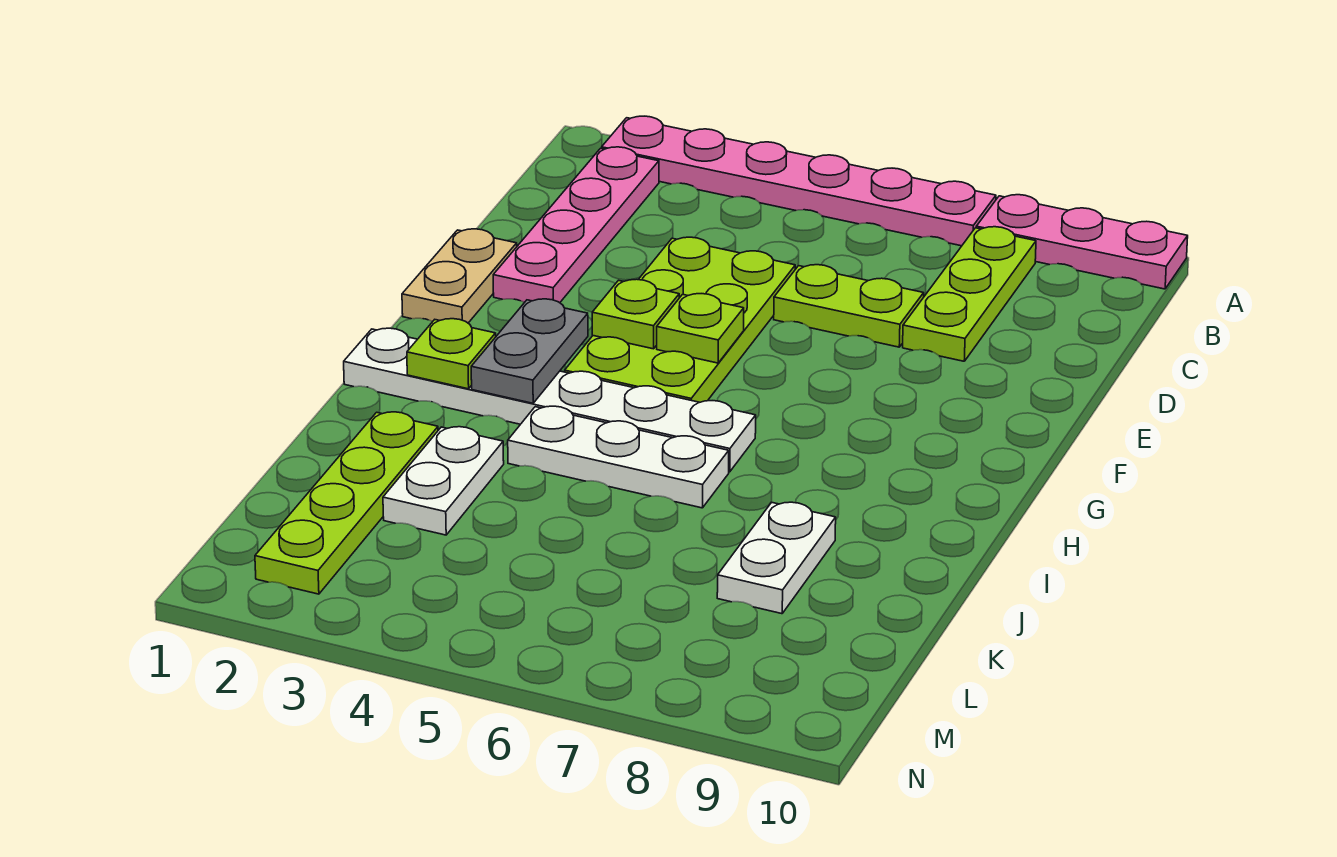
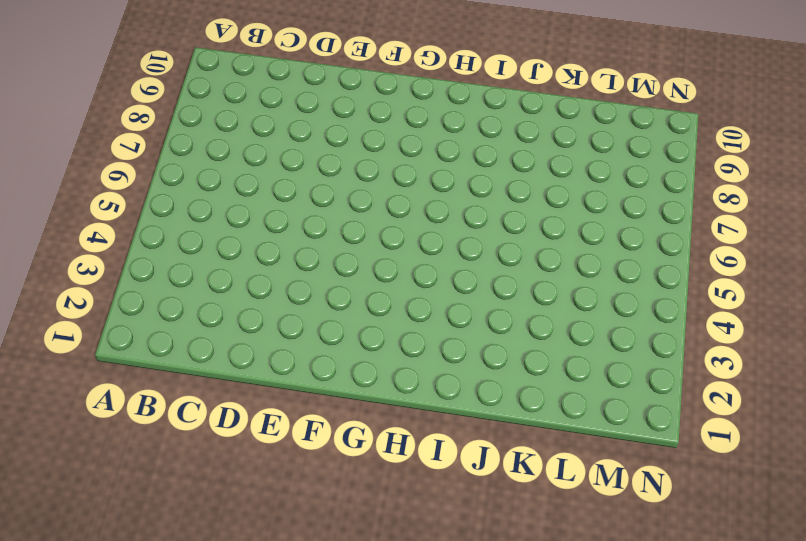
none -> pink 1x6 plate [602,116,996,246]
none -> pink 1x3 plate [976,195,1188,289]
none -> pink 1x4 plate [493,147,659,303]

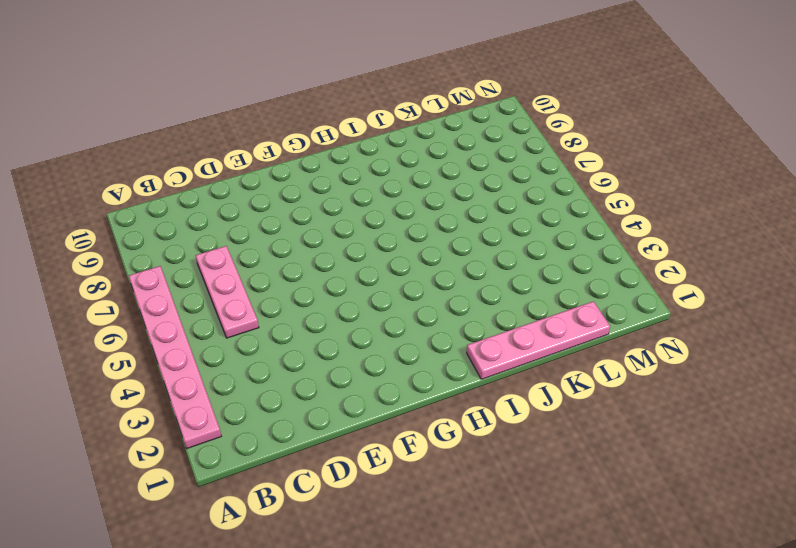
pink 1x3 plate [196,246,259,338] -> pink 1x3 plate moved to [976,195,1188,289]
pink 1x4 plate [467,301,610,379] -> pink 1x4 plate moved to [493,147,659,303]
none -> lime 1x3 plate [903,227,1036,361]
none -> lime 2x4 plate [565,237,795,402]
none -> lime 1x2 plate [774,265,924,347]

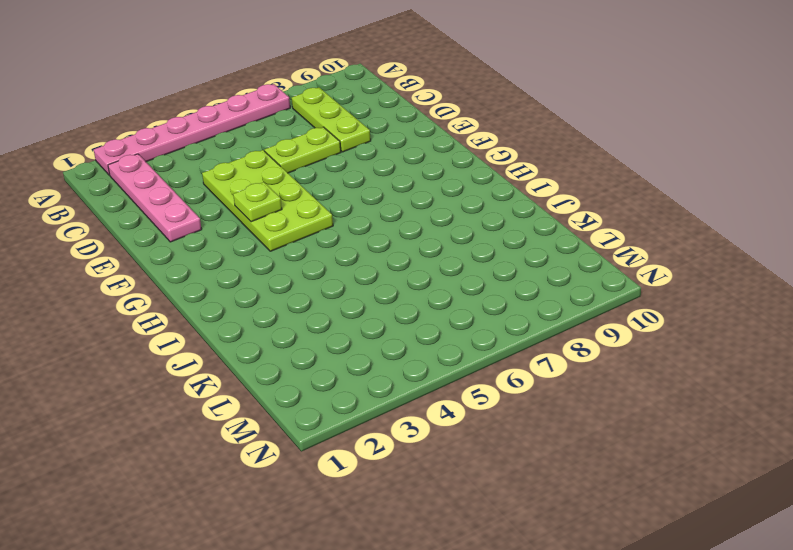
none -> pink 1x3 plate [976,195,1188,289]
none -> tan 1x2 plate [402,229,517,323]
none -> white 1x6 plate [344,328,756,472]

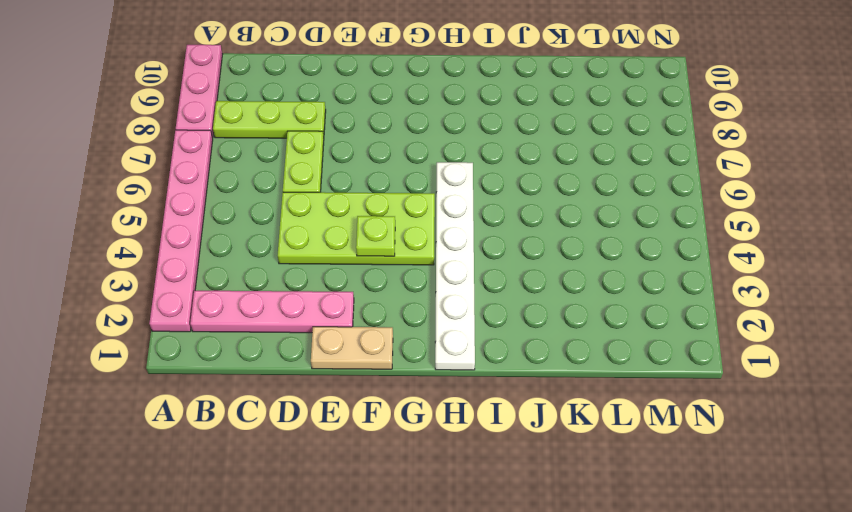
none -> white 1x3 plate [508,406,729,508]
none -> lime 1x4 plate [255,412,438,594]
none -> white 1x2 plate [383,427,504,535]

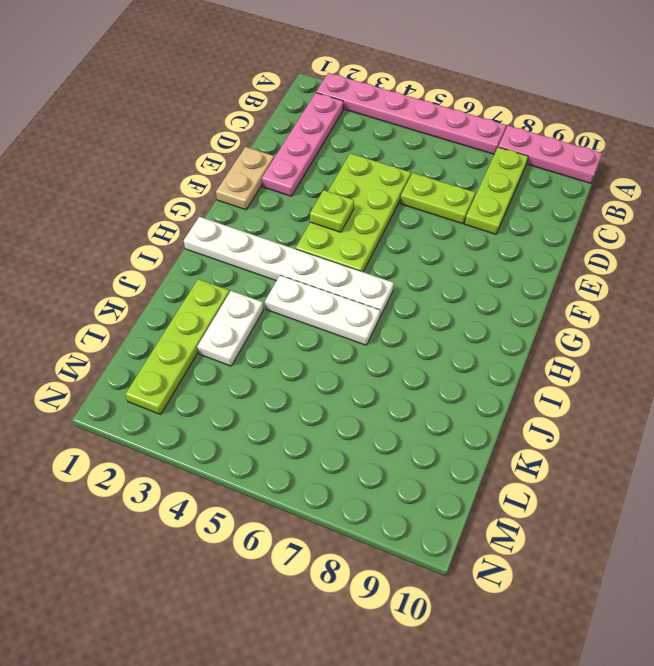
none -> white 1x2 plate [717,502,836,614]
none -> lime 1x1 plate [657,294,744,363]
none -> grey 1x2 plate [471,299,588,403]

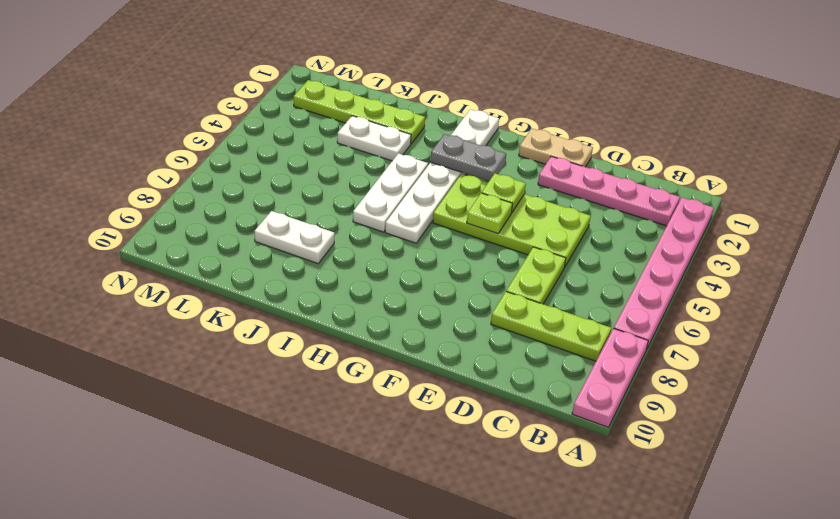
none -> lime 1x1 plate [407,319,496,389]

